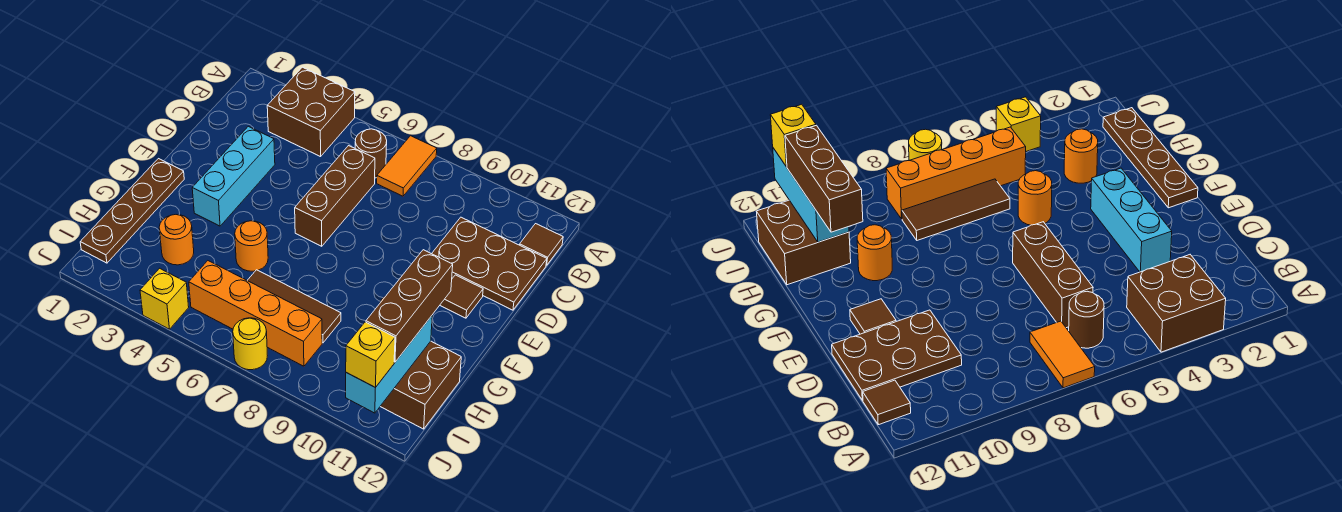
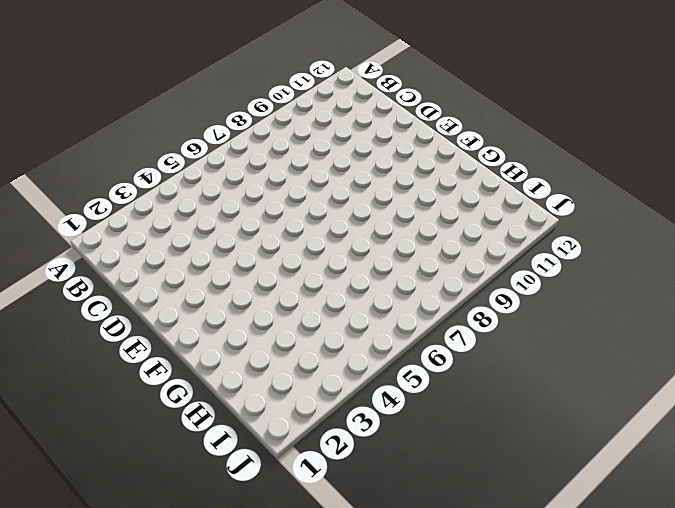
none -> brown 2x2 brick [267,67,355,157]
none -> orange 1x2 tile [377,136,437,196]
none -> brown 1x1 round brick [355,129,387,178]

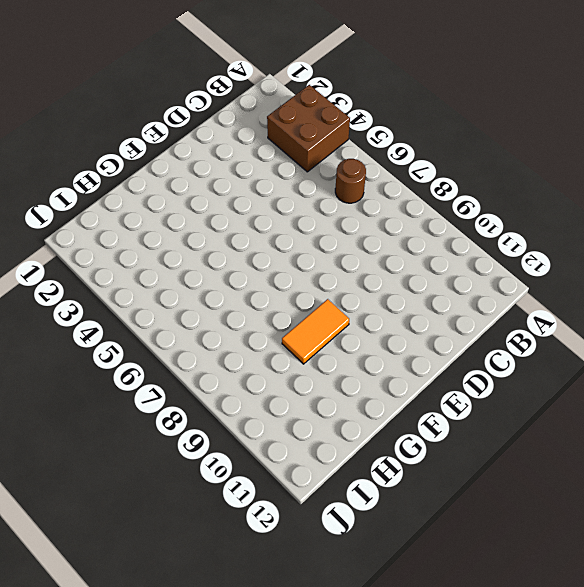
orange 1x2 tile [282,299,349,364] -> orange 1x2 tile moved to [377,136,437,196]
none -> brown 1x1 tile [520,224,563,265]
none -> brown 1x3 brick [295,146,375,246]
none -> brown 2x3 plate [432,217,547,310]

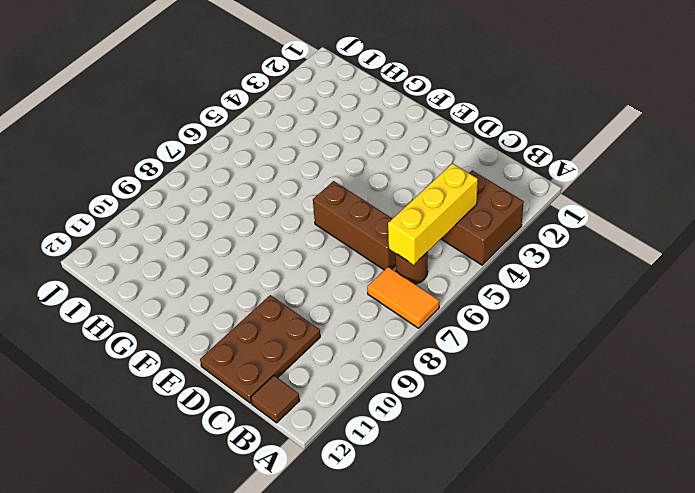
yellow 1x3 brick [388,163,478,265] -> none
none -> cyan 1x3 brick [192,126,275,226]
none -> brown 1x1 tile [440,275,483,318]
none -> brown 1x4 plate [80,159,184,263]

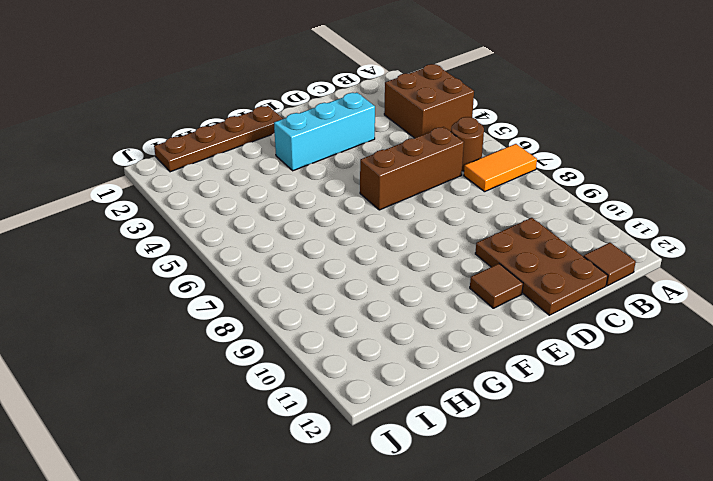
none -> orange 1x1 round brick [235,221,268,271]
none -> orange 1x1 round brick [857,225,892,281]
none -> orange 1x1 round brick [159,215,194,265]

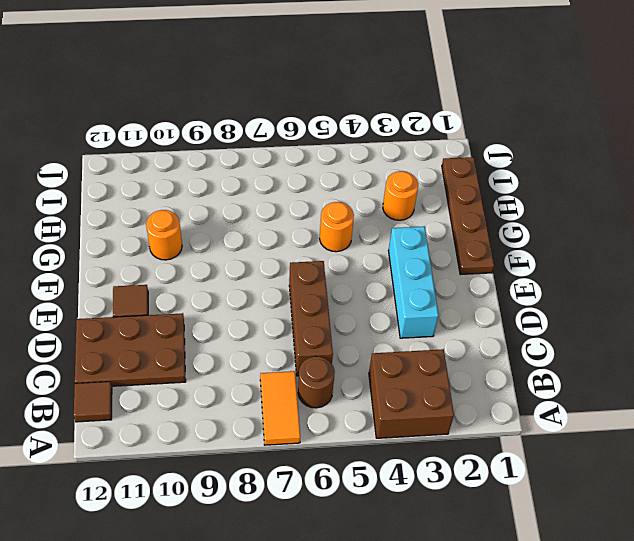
none -> brown 1x3 tile [247,270,341,343]
none -> brown 2x2 brick [380,341,461,429]
none -> orange 1x4 brick [189,261,322,366]

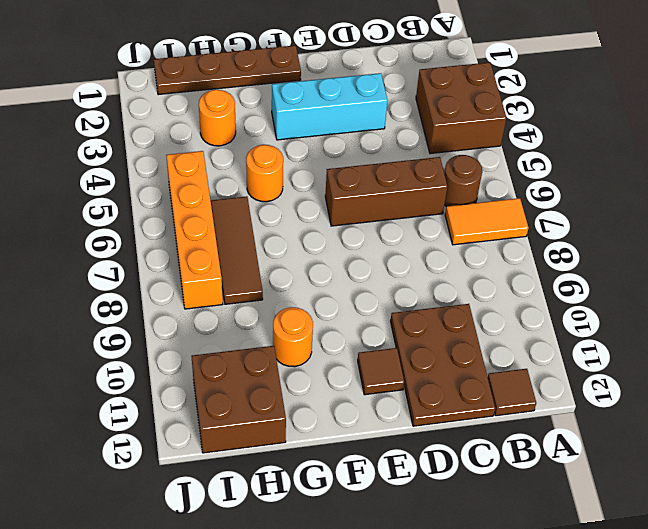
none -> yellow 1x1 brick [140,268,189,329]
none -> yellow 1x1 round brick [233,318,267,370]
none -> cyan 1x3 brick [346,316,432,413]

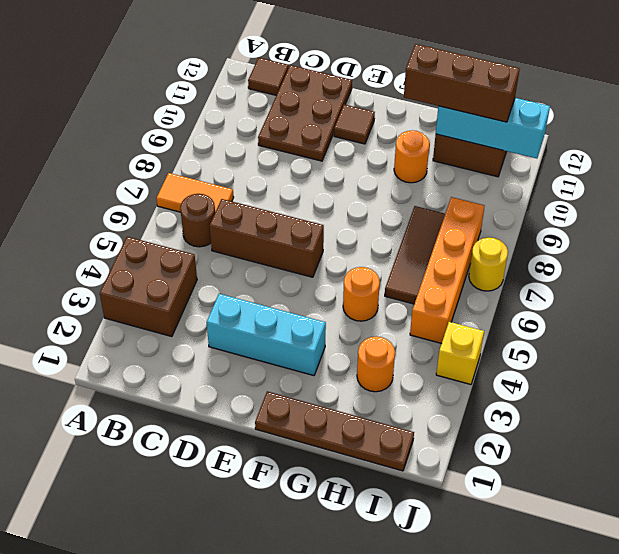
none -> yellow 1x1 brick [346,322,395,388]

